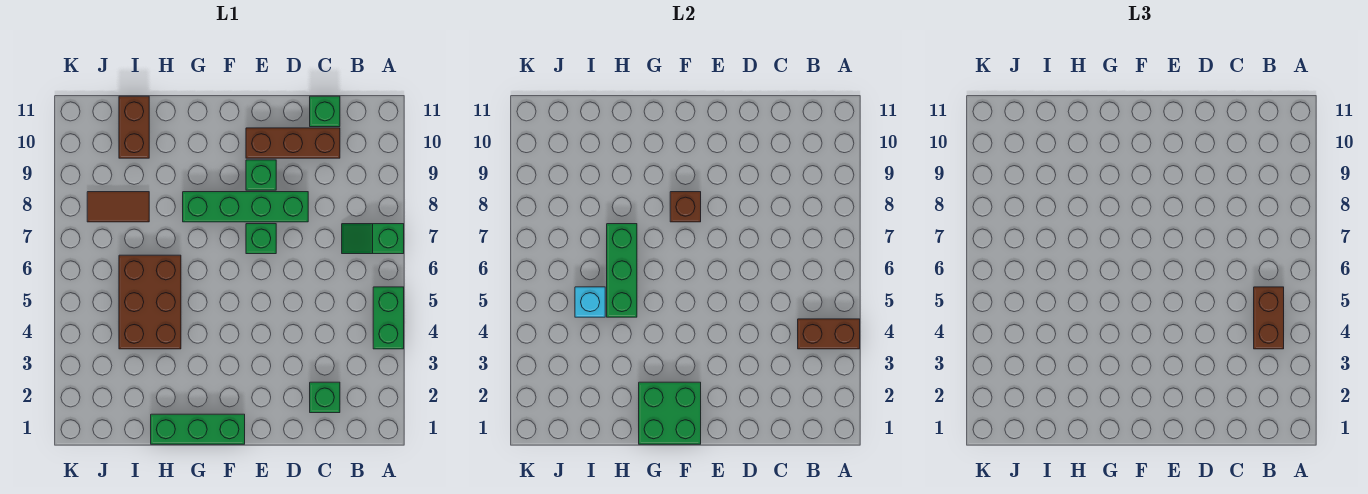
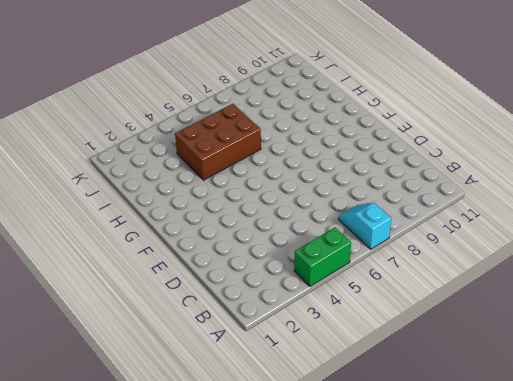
cyan 1x2 slope [339,203,391,249] -> green 1x2 slope [342,224,404,254]
none -> green 1x1 brick [310,382,340,413]
none -> brown 1x3 brick [246,128,340,158]
none -> green 1x1 brick [310,96,340,127]

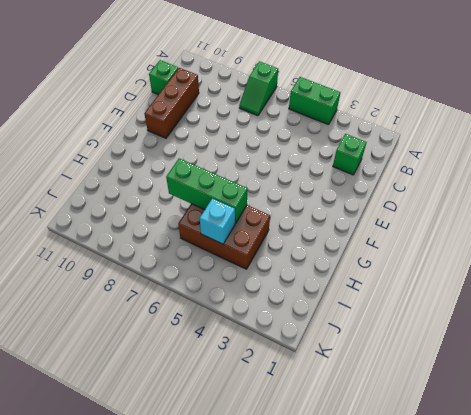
none -> green 1x4 brick [183,192,308,222]
none -> green 1x1 brick [246,224,276,254]
none -> green 1x1 brick [246,160,276,190]

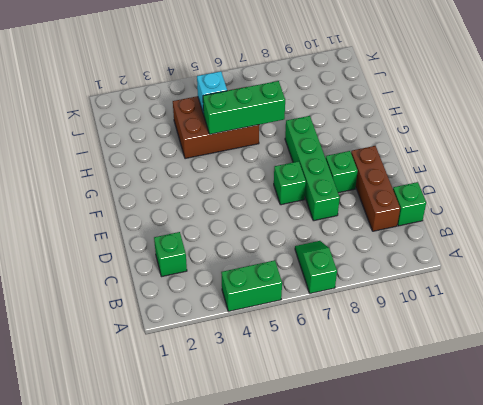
none -> green 1x3 brick [151,414,245,444]
none -> brown 1x2 tile [87,192,149,222]
none -> brown 1x2 brick [119,96,149,158]

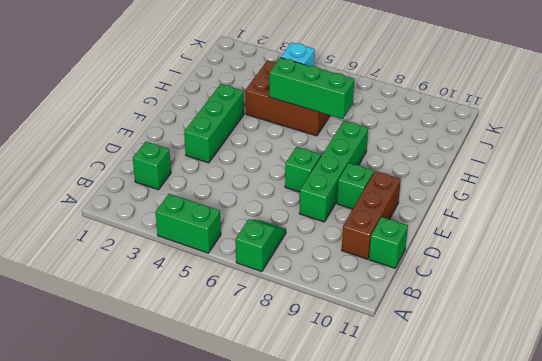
green 1x3 brick [184,84,244,163] -> green 1x3 brick moved to [151,414,245,444]
none -> brown 1x2 tile [87,192,149,222]
none -> brown 1x2 brick [119,96,149,158]
none -> brown 1x2 brick [798,319,860,349]

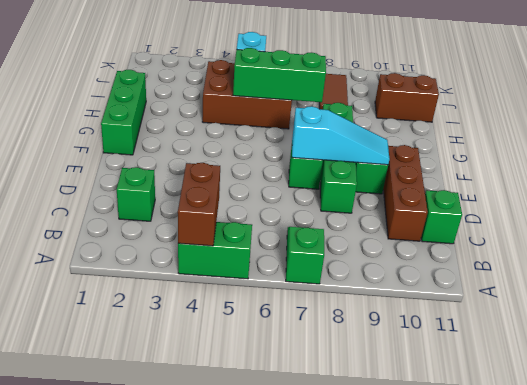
cyan 1x3 slope [292,106,390,165] -> none
none -> green 2x2 brick [639,382,701,444]
none -> brown 1x1 brick [670,192,701,222]
none -> brown 1x2 brick [1254,287,1284,349]

